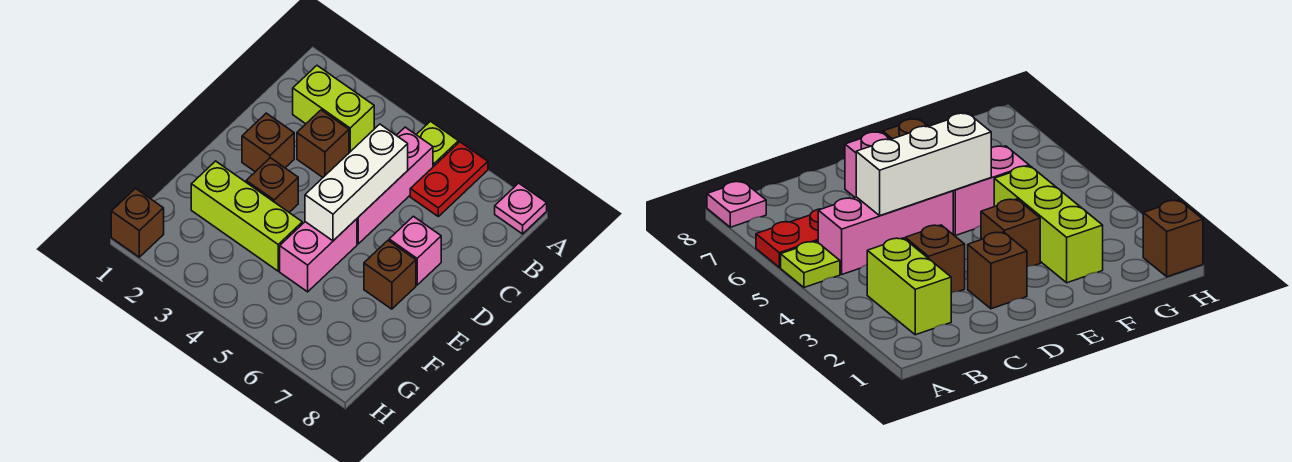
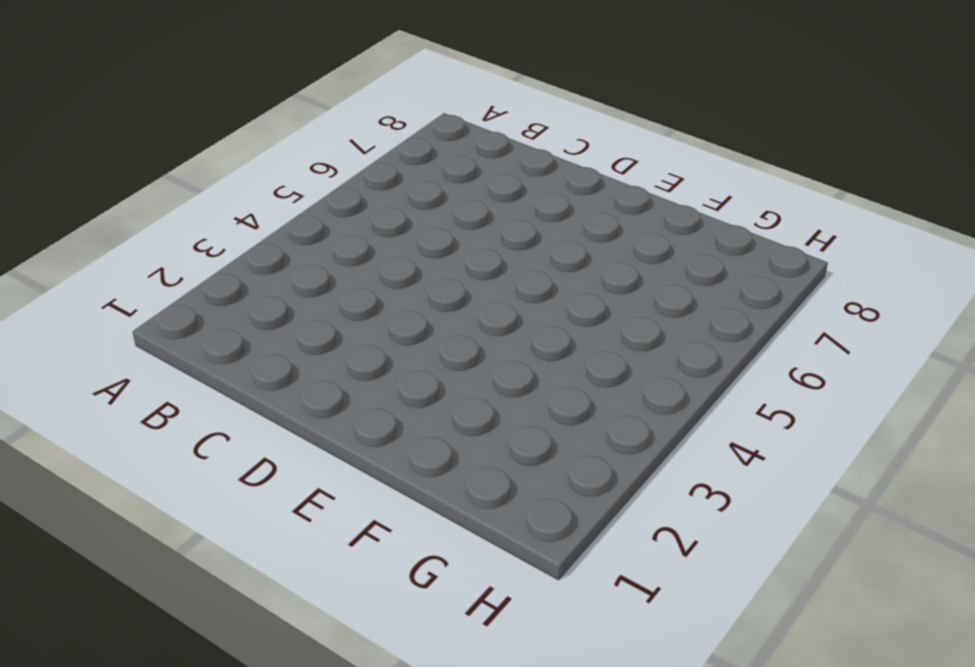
none -> lime 1x1 plate [416,121,458,167]
none -> red 1x2 plate [410,142,488,216]
none -> pink 1x1 plate [495,183,547,234]

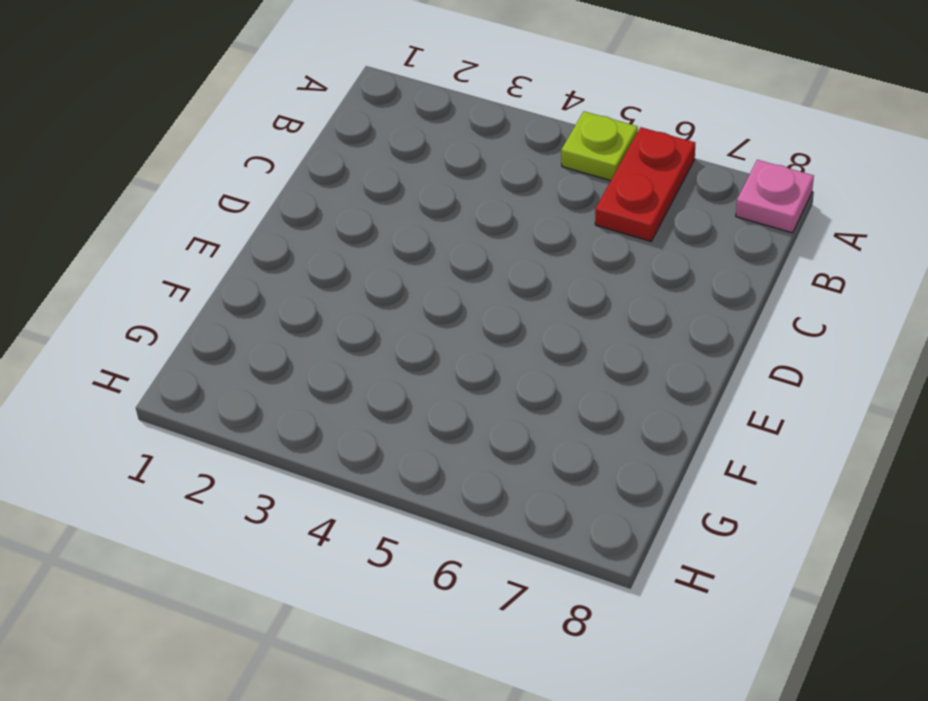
none -> lime 1x2 brick [293,66,374,153]
none -> pink 1x3 brick [357,127,433,244]
none -> brown 1x1 brick [297,110,349,177]

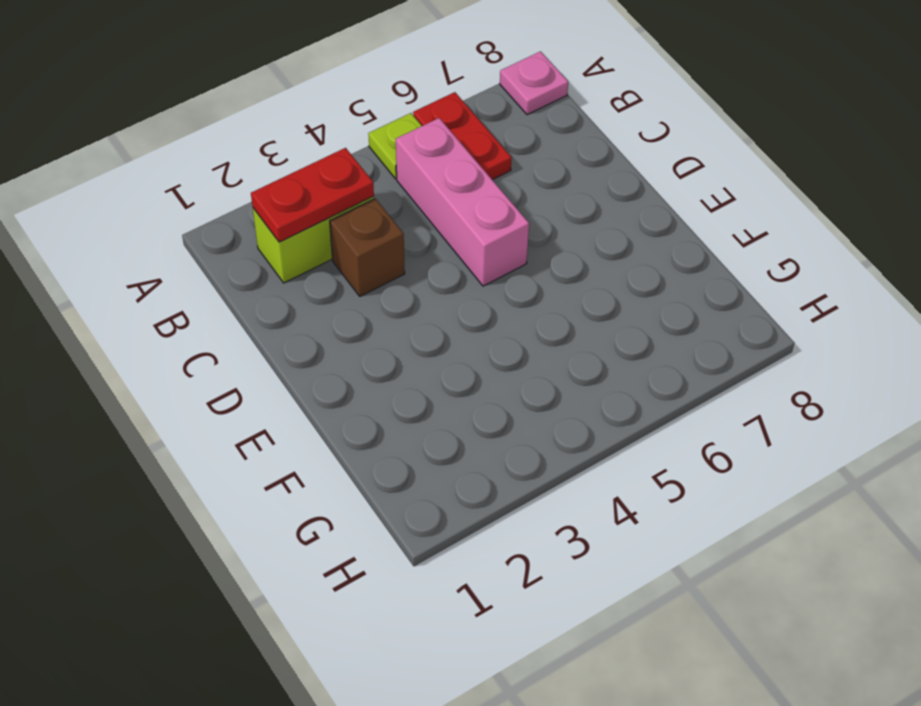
red 1x2 plate [251,148,374,242] -> none
none -> brown 1x1 brick [242,113,294,172]
none -> pink 1x1 brick [389,216,441,285]
none -> brown 1x1 brick [246,158,298,212]

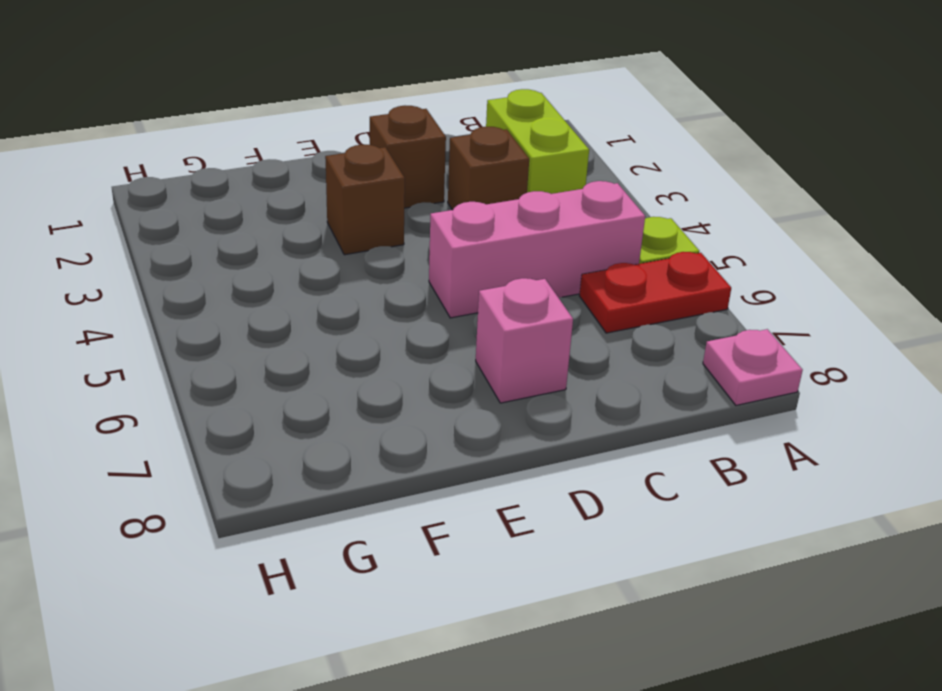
none -> pink 1x2 brick [280,219,357,292]
none -> brown 1x1 brick [364,241,416,309]
none -> lime 1x3 brick [191,161,302,271]

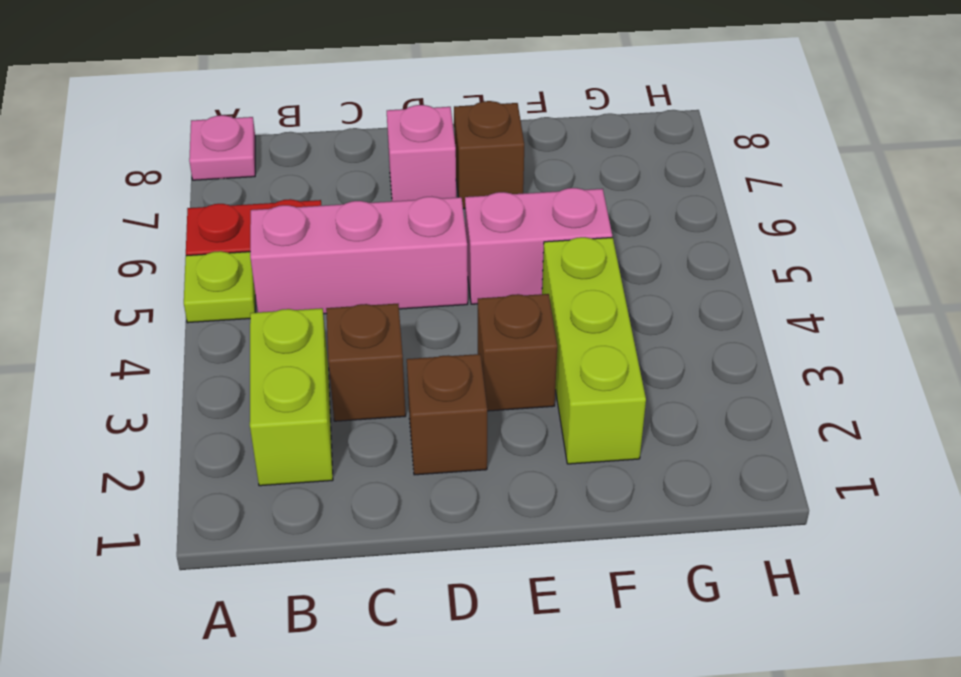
none -> brown 1x1 brick [111,188,164,257]
none -> white 1x3 brick [305,124,408,241]

